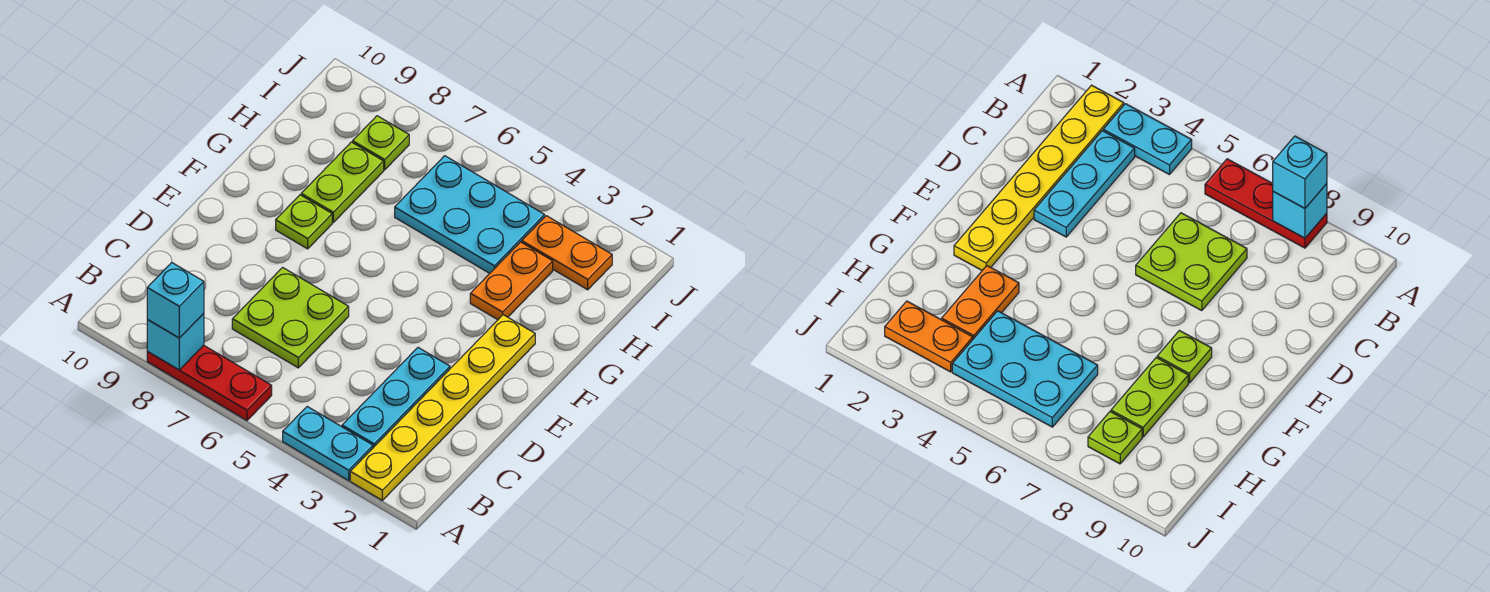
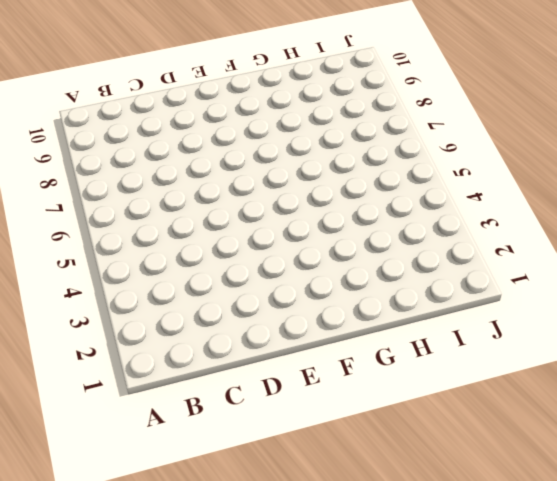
none -> yellow 1x6 plate [350,315,535,500]
none -> cyan 1x2 plate [283,407,373,480]
none -> red 1x3 plate [147,345,272,420]

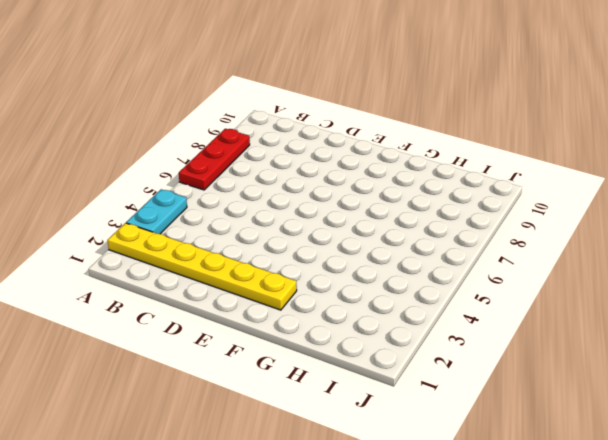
none -> cyan 1x3 plate [342,348,450,448]
none -> lime 2x2 plate [232,268,349,368]
none -> lime 1x1 plate [276,195,332,249]

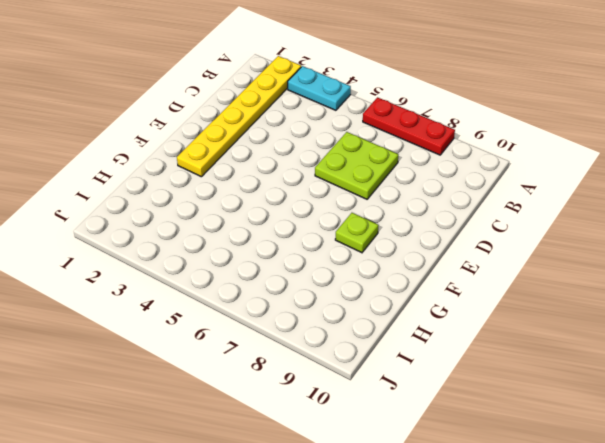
none -> cyan 1x3 plate [342,348,450,448]
none -> orange 1x2 plate [470,242,553,320]
none -> lime 1x2 plate [301,142,384,222]

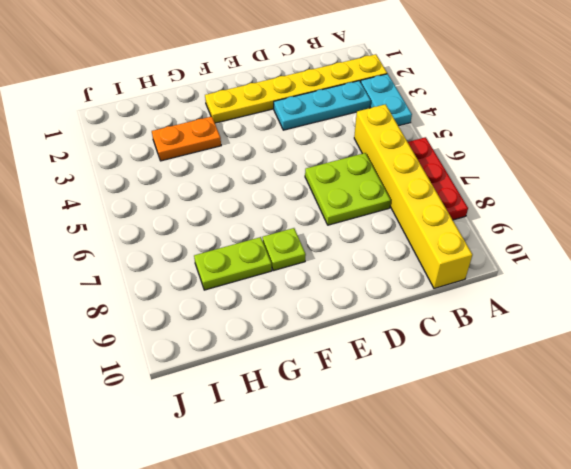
yellow 1x6 brick [354,104,472,289] -> none
none -> cyan 2x3 plate [395,156,545,273]
none -> orange 1x2 plate [522,216,612,290]
none -> lime 1x1 plate [353,116,409,170]

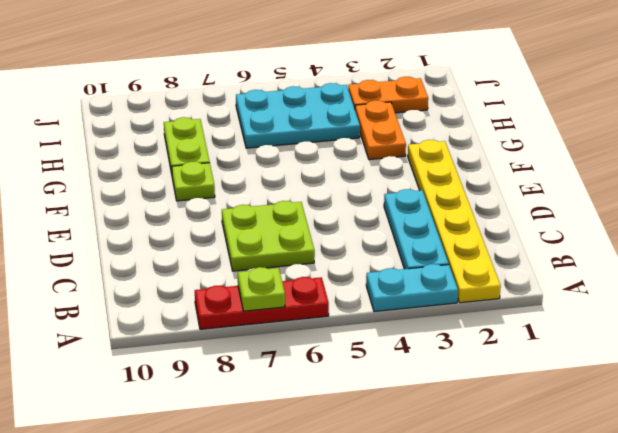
lime 1x1 plate [238,267,285,311] -> lime 1x1 plate moved to [353,116,409,170]
none -> cyan 1x1 brick [147,313,204,370]
none -> cyan 1x1 brick [147,263,204,338]

